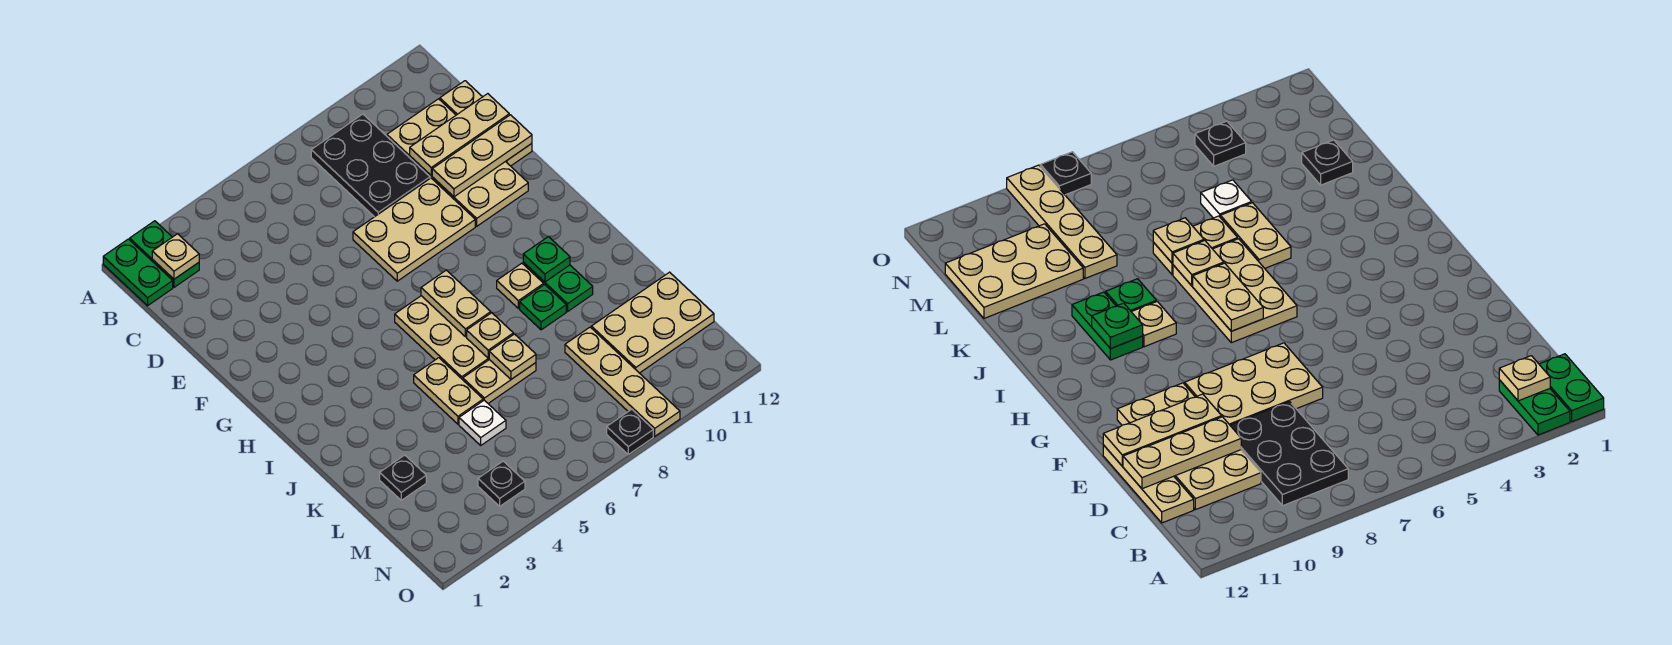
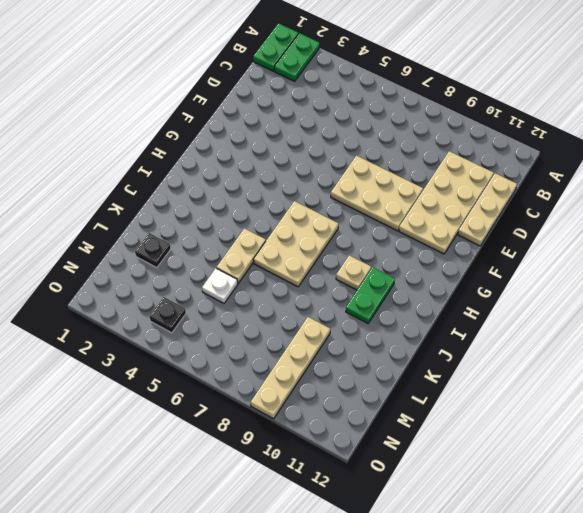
none -> black 2x3 plate [311,114,430,217]
none -> green 1x1 plate [520,284,566,330]
none -> tan 1x2 plate [463,360,536,403]

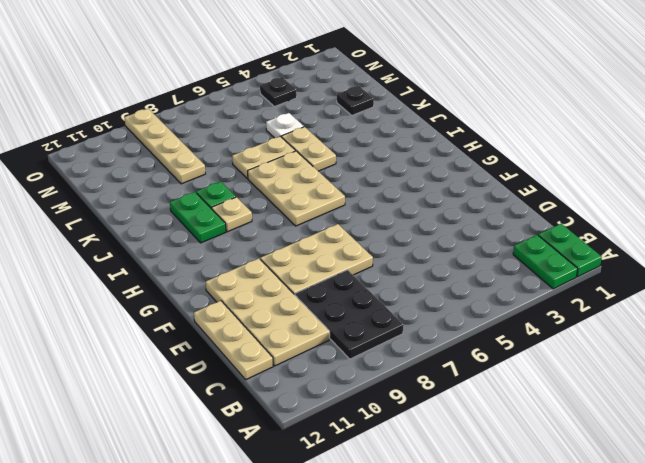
none -> tan 2x3 plate [591,272,714,373]
none -> black 1x1 plate [607,409,653,454]
none -> tan 1x1 plate [152,234,199,279]

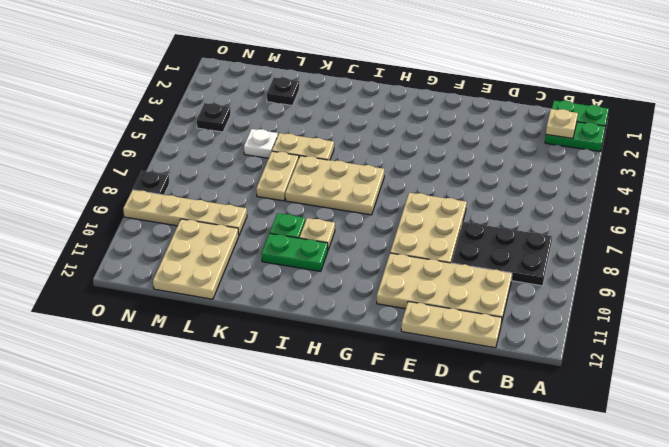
none -> tan 1x3 plate [410,94,509,175]
none -> tan 1x3 plate [432,115,532,197]
none -> tan 1x2 plate [421,270,491,337]

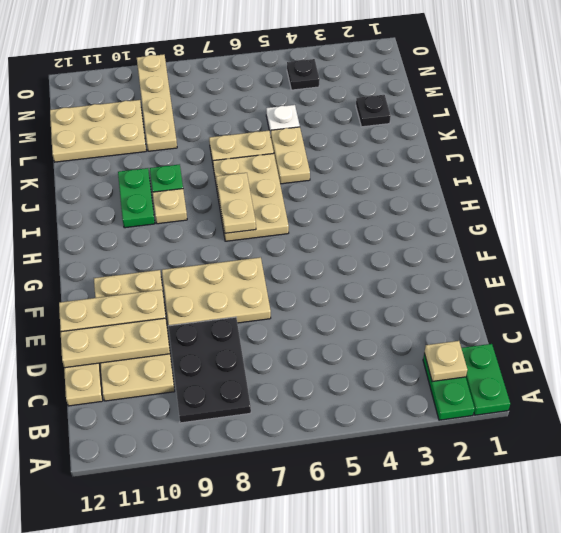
none -> black 1x1 plate [607,409,653,454]
none -> green 1x1 plate [523,237,570,282]
none -> tan 1x1 plate [467,313,513,358]

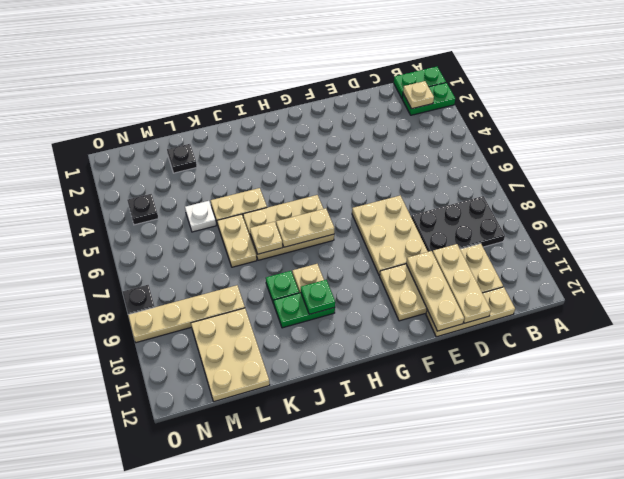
none -> tan 1x1 plate [489,334,536,379]

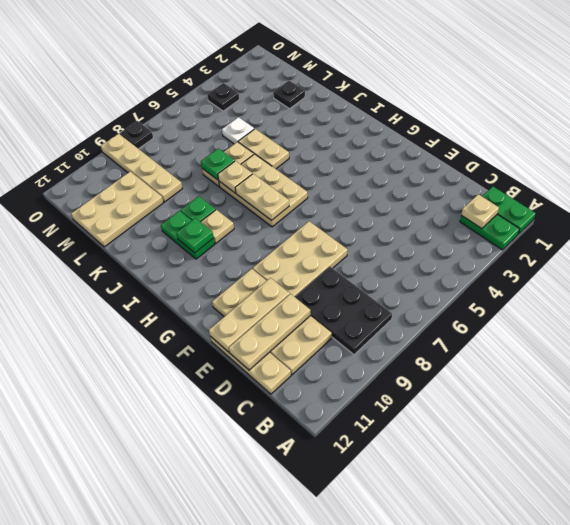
green 1x1 plate [201,148,235,180] -> tan 1x1 plate [489,334,536,379]

